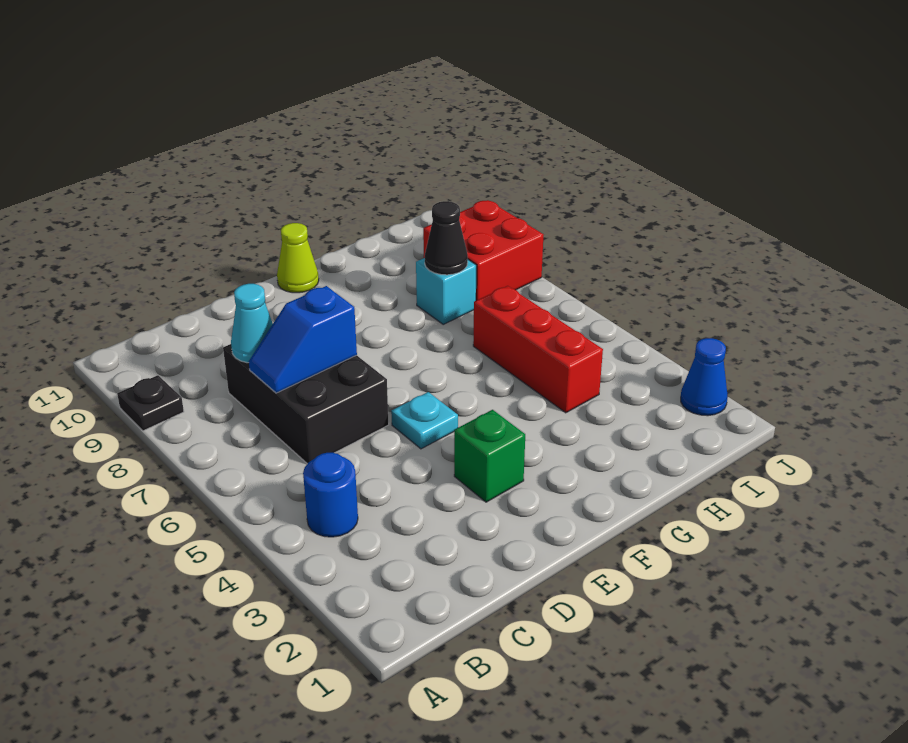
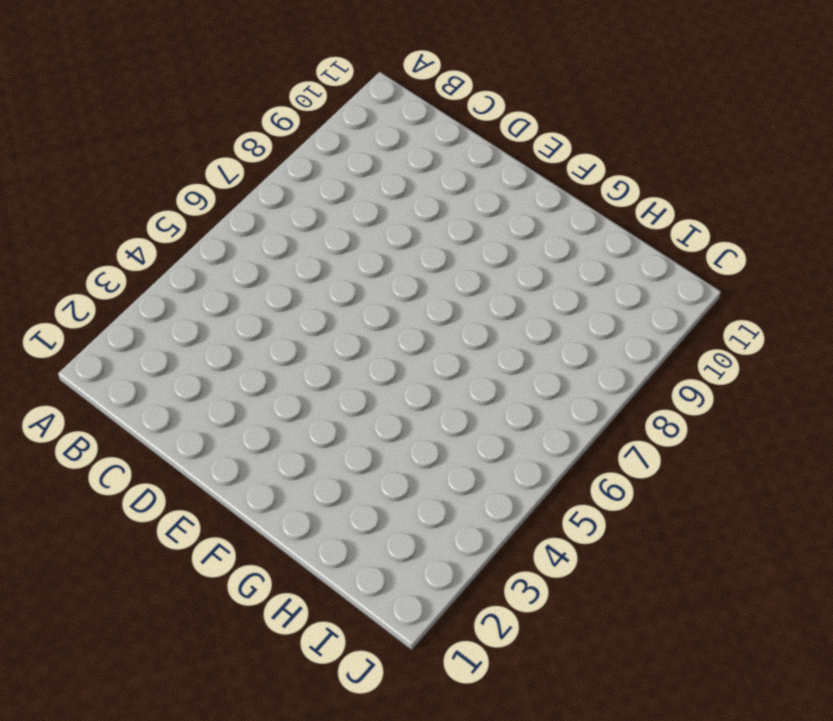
none -> black 1x1 plate [117,375,184,431]
none -> blue 1x1 round brick [303,453,358,537]
none -> black 2x3 brick [223,344,389,464]

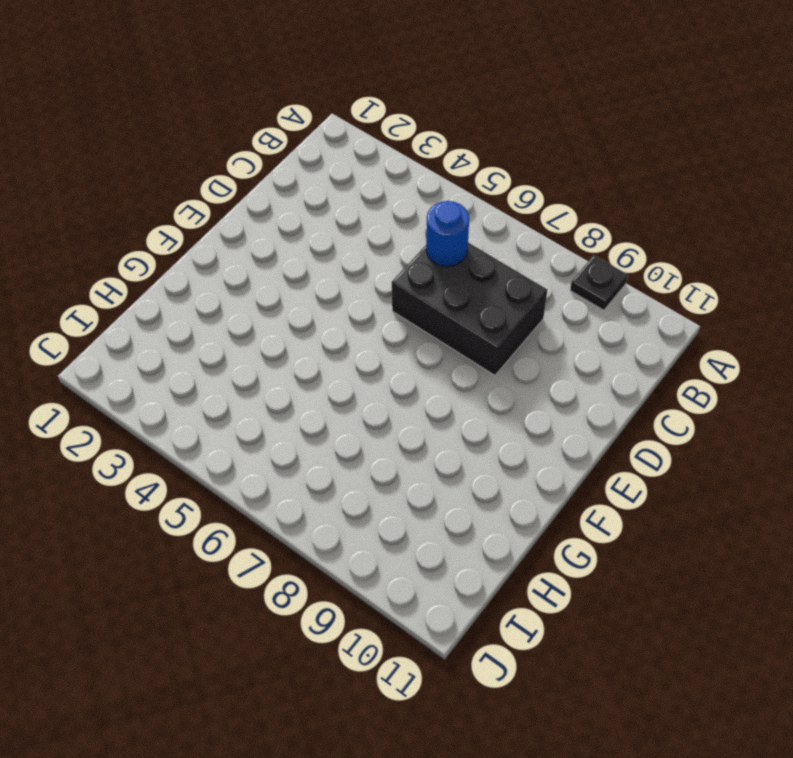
blue 1x1 round brick [426,201,469,267] -> blue 1x1 round brick moved to [303,453,358,537]
none -> green 1x1 brick [454,410,525,502]
none -> cyan 1x1 plate [391,392,458,449]
none -> lime 1x1 cone [277,223,319,293]

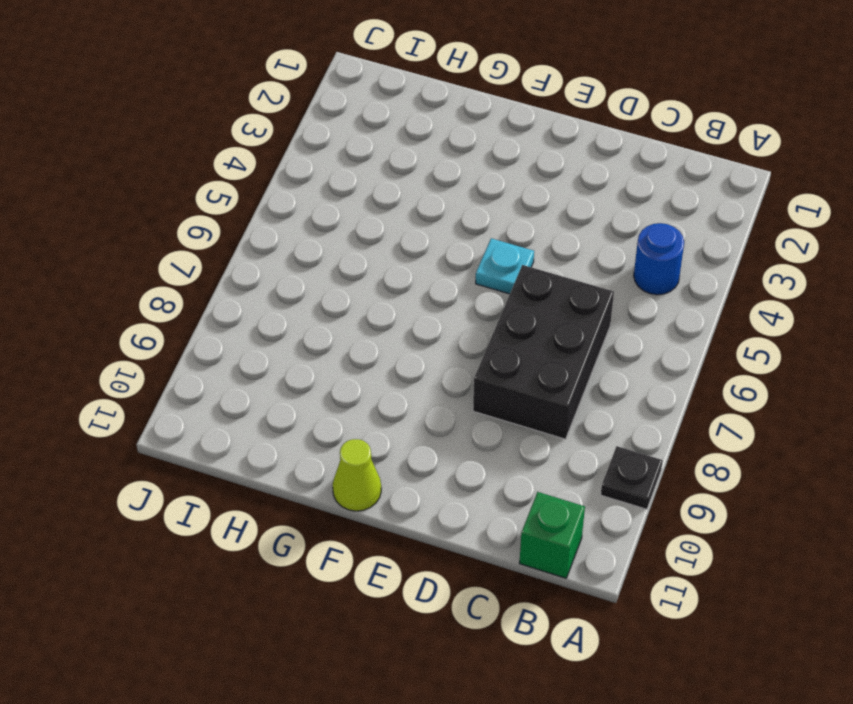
green 1x1 brick [519,492,585,578] -> green 1x1 brick moved to [454,410,525,502]
none -> red 1x3 brick [473,286,603,413]
none -> cyan 1x1 brick [416,258,476,324]
none -> red 2x2 brick [423,200,544,301]

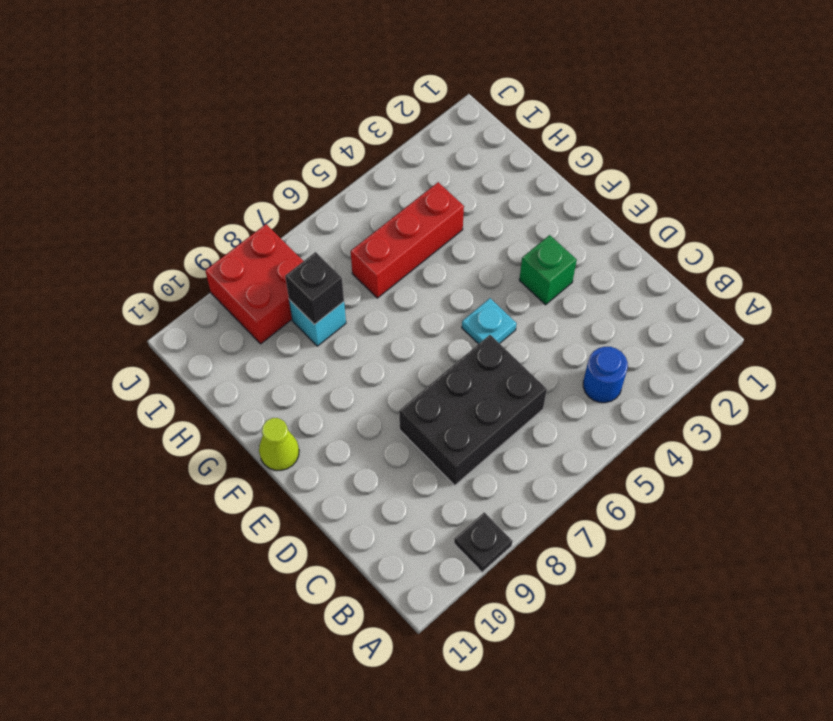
black 1x1 brick [285,252,344,325] -> black 1x1 cone [425,201,468,275]
none -> blue 1x1 cone [681,338,728,416]
none -> blue 1x2 slope [249,286,357,393]
none -> cyan 1x1 cone [231,284,273,363]

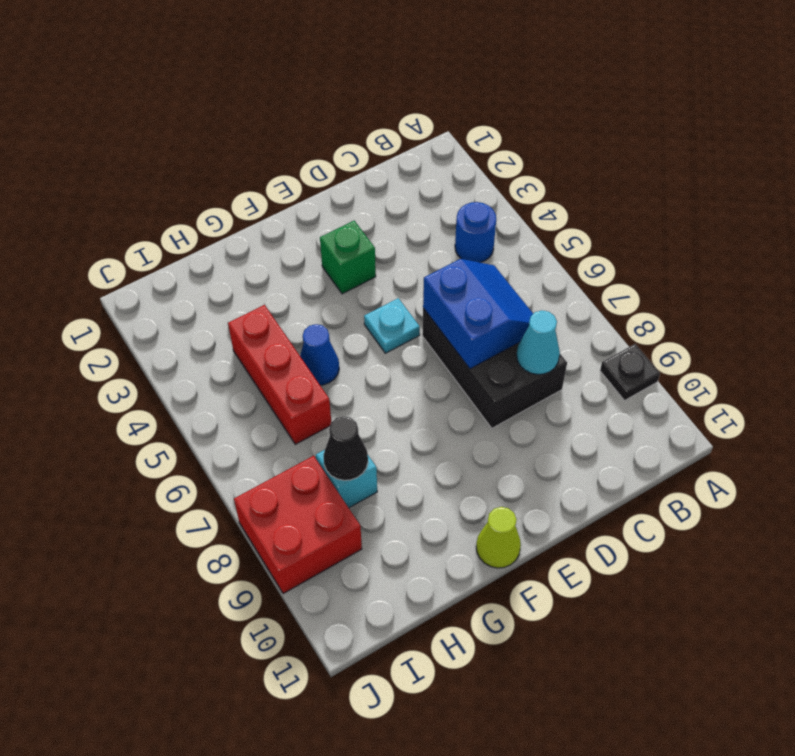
blue 2x2 slope [423,259,533,369] -> blue 1x2 slope [249,286,357,393]
blue 1x1 cone [300,324,339,385] -> blue 1x1 cone moved to [681,338,728,416]

